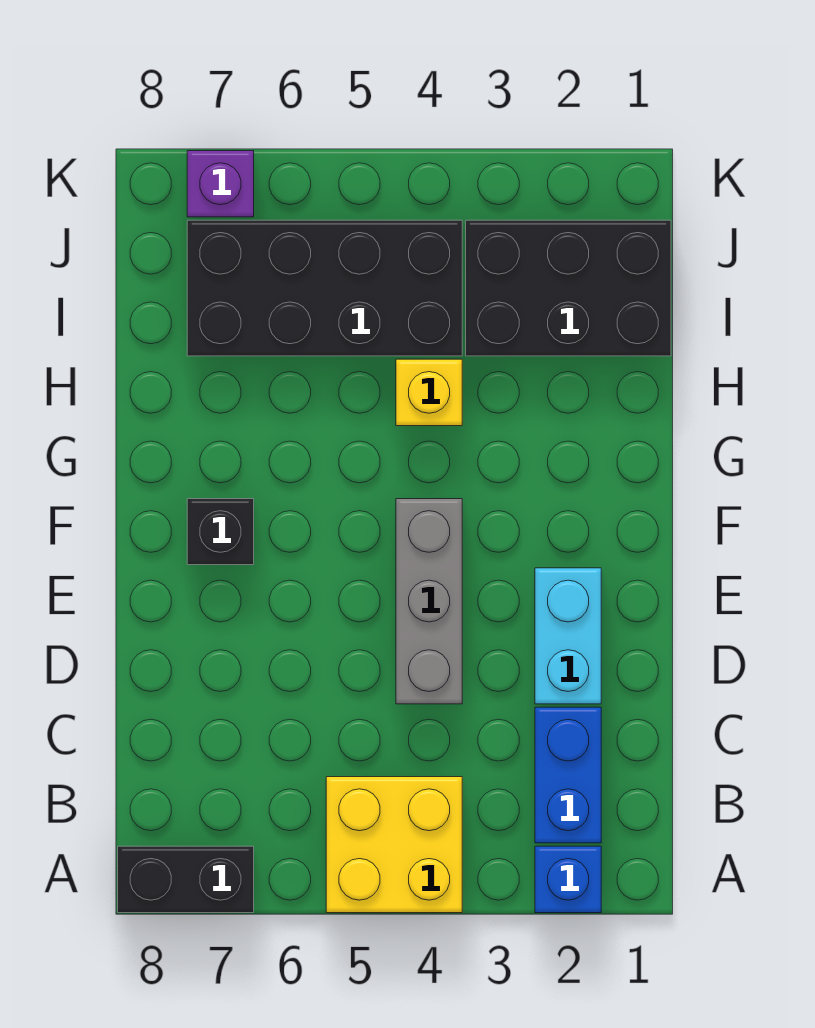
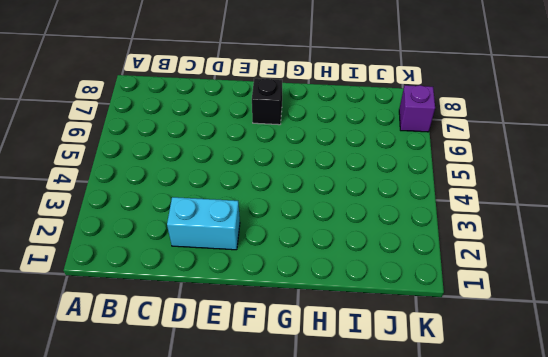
none -> blue 1x1 brick [535,846,601,913]
none -> yellow 2x2 brick [326,777,462,913]

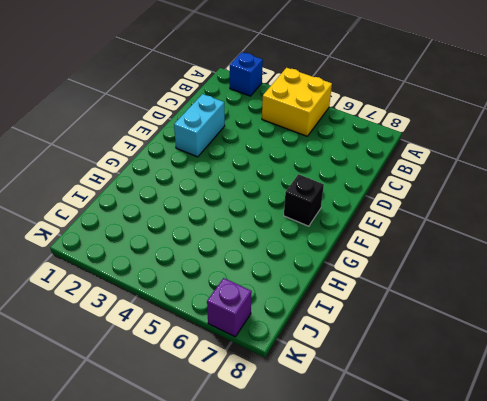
none -> black 1x2 brick [118,846,254,913]
none -> blue 1x2 brick [535,707,601,843]

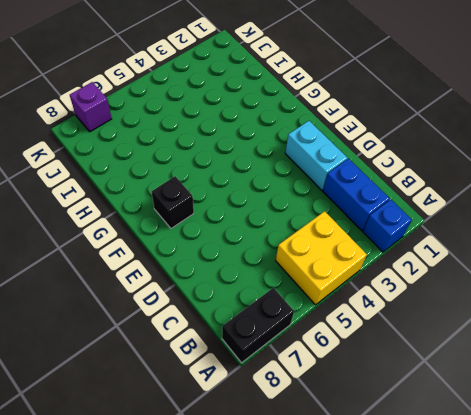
none -> grey 1x3 brick [396,499,462,704]
none -> yellow 1x1 brick [396,359,462,426]

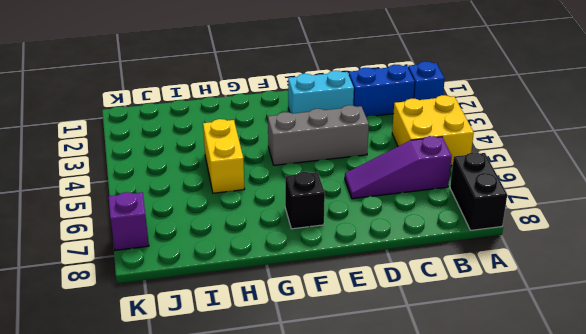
purple 1x3 slope [345,136,452,199] -> none
yellow 1x2 brick [203,119,244,193] -> yellow 1x1 brick [396,359,462,426]
none -> black 2x3 brick [466,220,671,356]
none -> black 2x4 brick [187,220,462,356]

